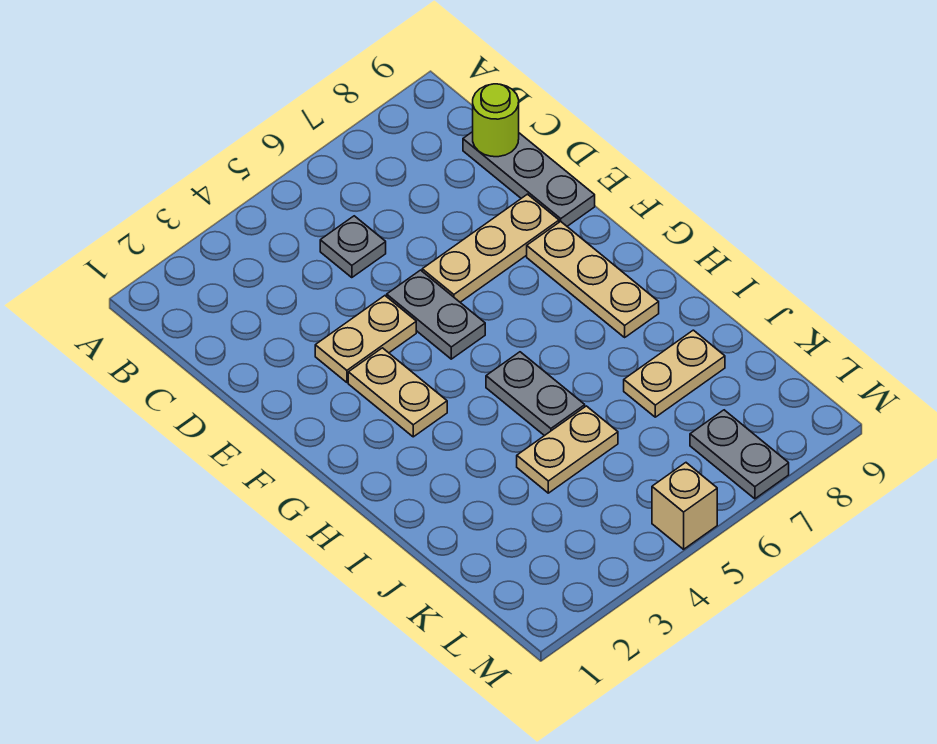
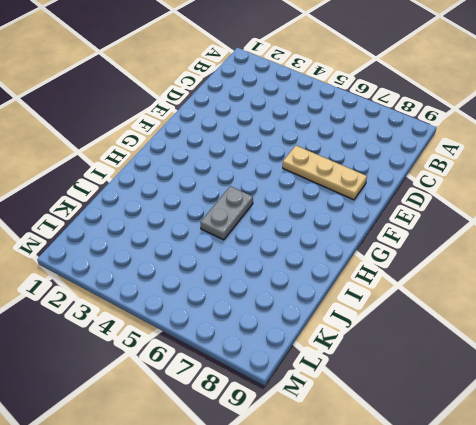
none -> grey 1x1 plate [320,216,386,278]
none -> grey 1x3 plate [463,132,595,226]
none -> tan 1x2 plate [315,296,416,382]

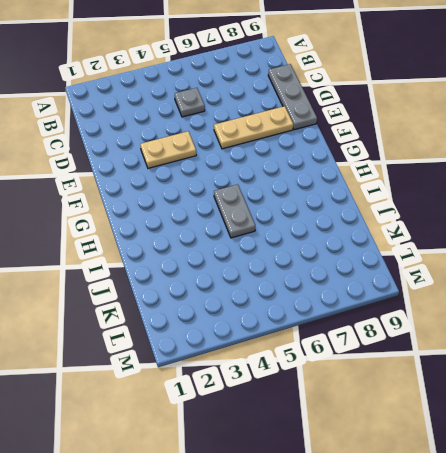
none -> grey 1x2 plate [387,270,485,359]
none -> tan 1x2 plate [348,348,447,437]
none -> tan 1x3 plate [527,221,659,337]

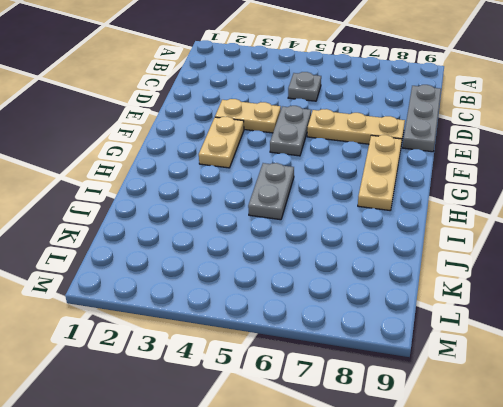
none -> tan 1x2 plate [517,406,618,493]
none -> tan 1x2 plate [624,330,725,417]
none -> grey 1x2 plate [690,410,789,499]

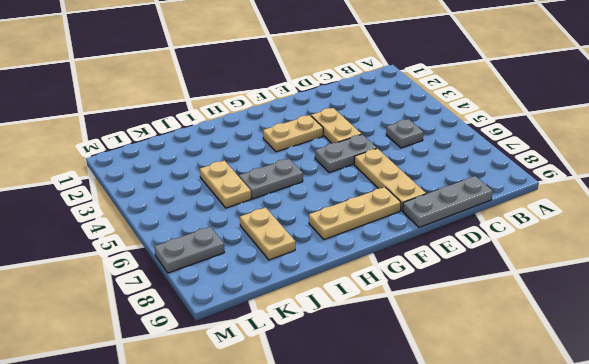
none -> tan 1x1 brick [652,463,717,549]
none -> lime 1x1 round brick [473,84,519,157]

